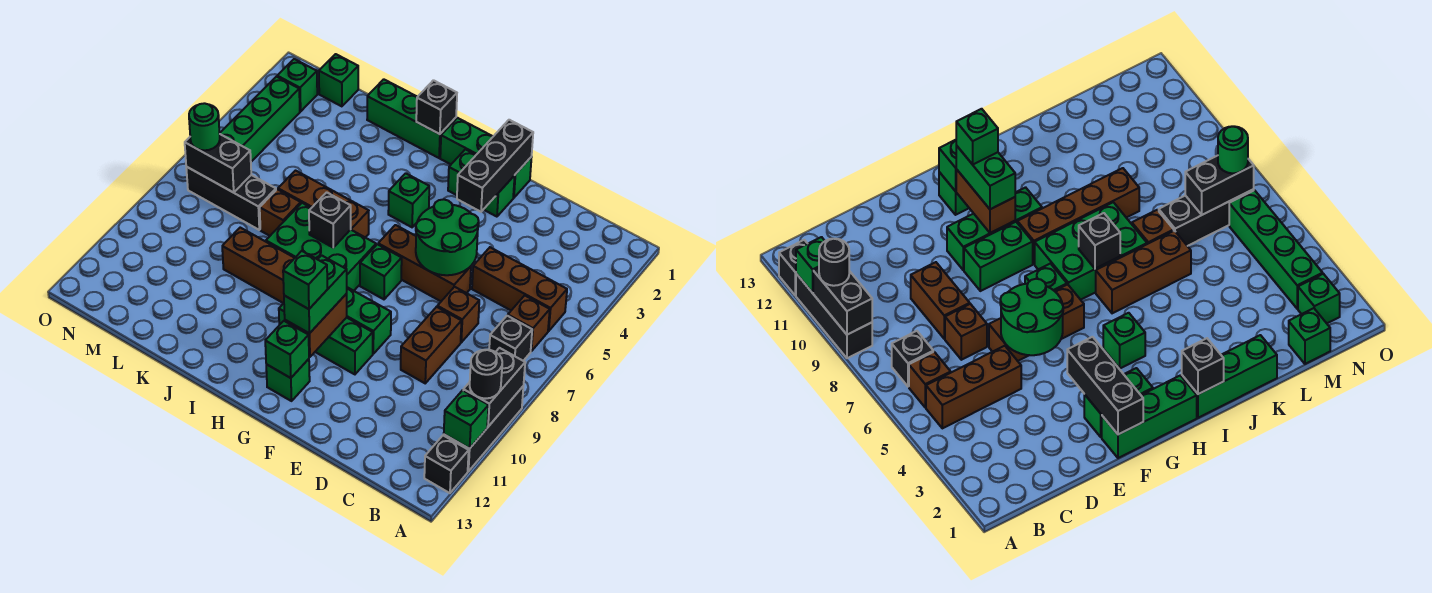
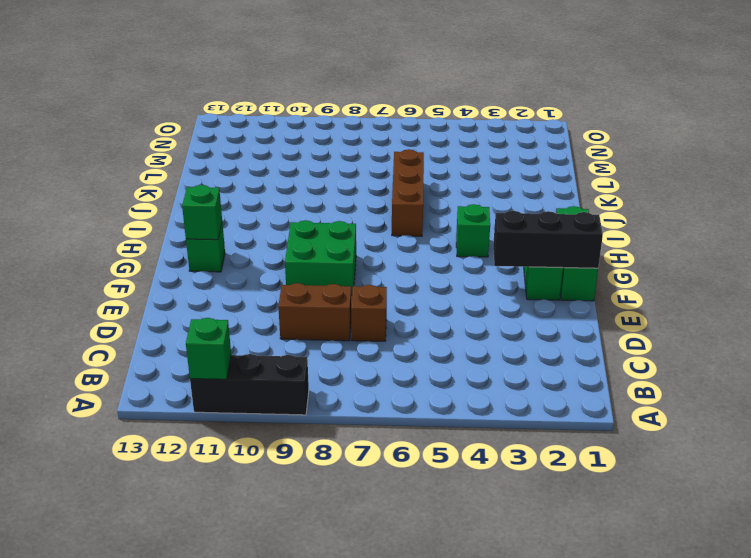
green 2x2 brick [285,220,356,296] -> green 1x2 brick [346,287,391,354]
none -> black 1x1 brick [424,435,469,493]
none -> brown 1x3 brick [472,247,567,331]
none -> brown 1x1 brick [508,295,550,351]
none -> black 1x1 brick [489,316,532,361]

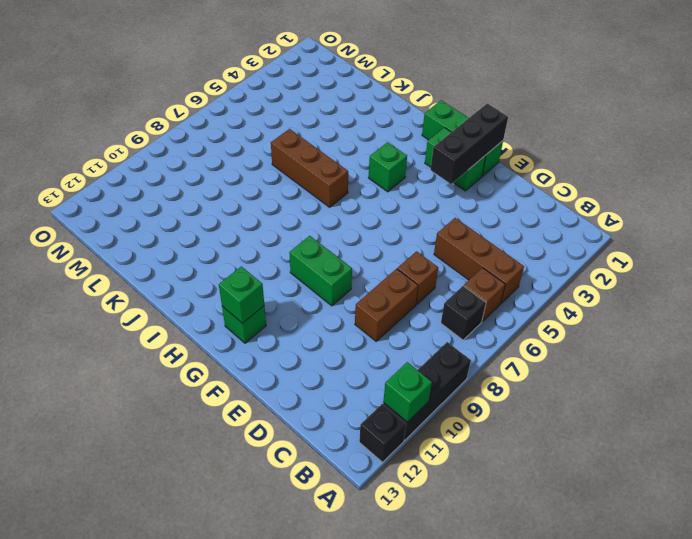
none -> brown 1x3 brick [378,225,471,301]
none -> green 1x3 brick [279,303,373,374]
none -> green 1x1 brick [360,244,402,299]
none -> green 2x3 brick [266,203,376,291]

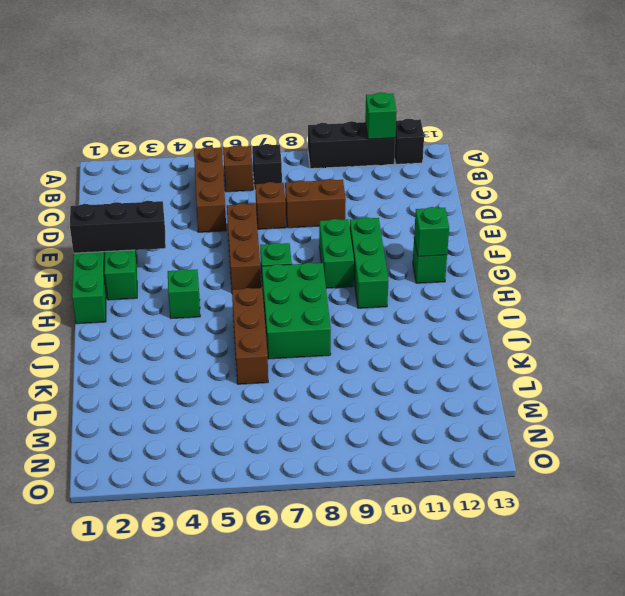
none -> brown 1x4 brick [222,228,294,303]
none -> green 1x3 brick [367,79,456,158]
none -> brown 1x1 brick [260,189,301,236]
none -> black 1x3 brick [186,167,276,230]

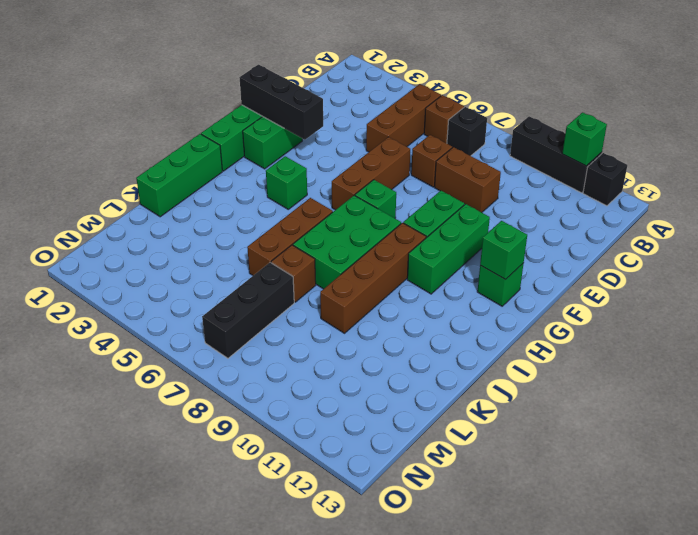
none -> green 1x1 brick [319,54,358,106]
none -> green 1x1 brick [277,59,317,111]
none -> green 1x4 brick [220,77,300,162]
none -> black 1x2 brick [463,348,525,427]

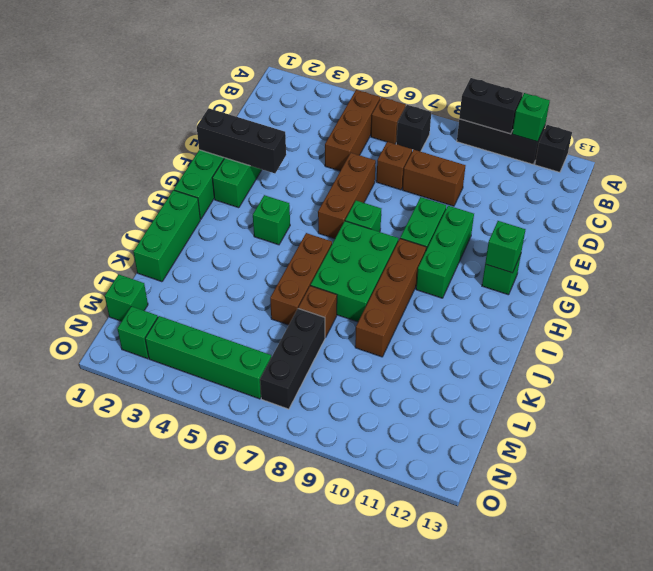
none -> green 2x2 round brick [416,199,479,275]
none -> brown 1x2 brick [285,294,347,357]
none -> black 1x1 brick [416,80,457,134]
none -> black 1x1 brick [309,192,351,247]

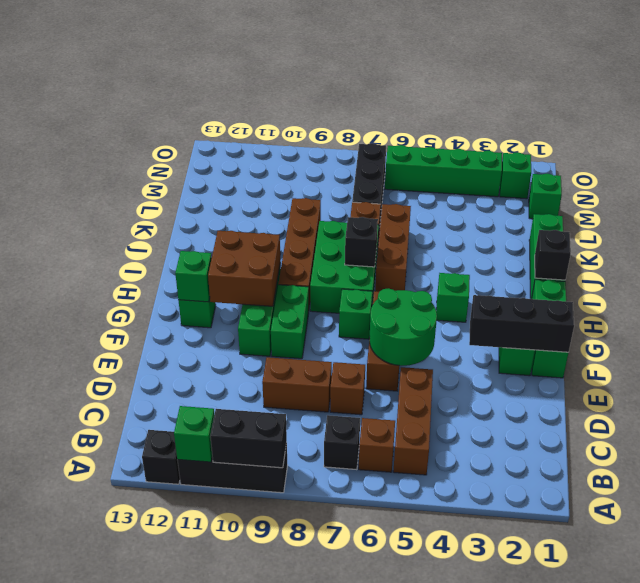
brown 2x2 brick [208,231,280,306] -> brown 1x2 brick [285,294,347,357]
none -> black 1x2 brick [185,134,251,193]
none -> black 1x1 round brick [470,350,502,399]
none -> green 1x2 brick [284,255,347,334]
none -> green 1x1 round brick [189,103,220,150]

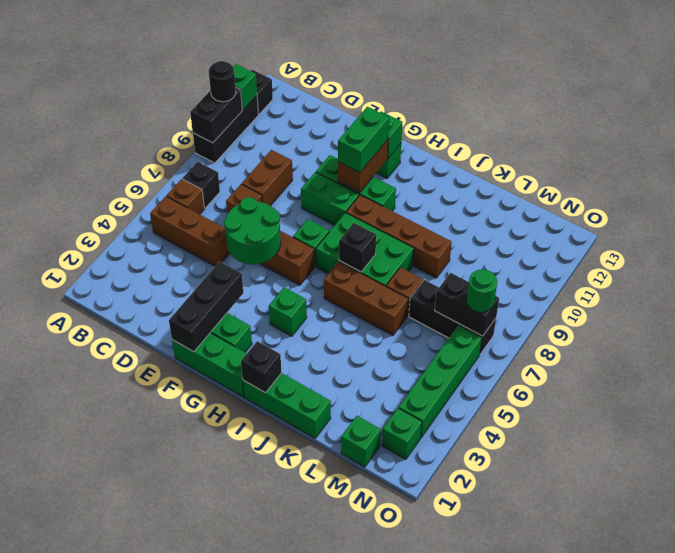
none -> green 1x1 brick [283,251,327,309]

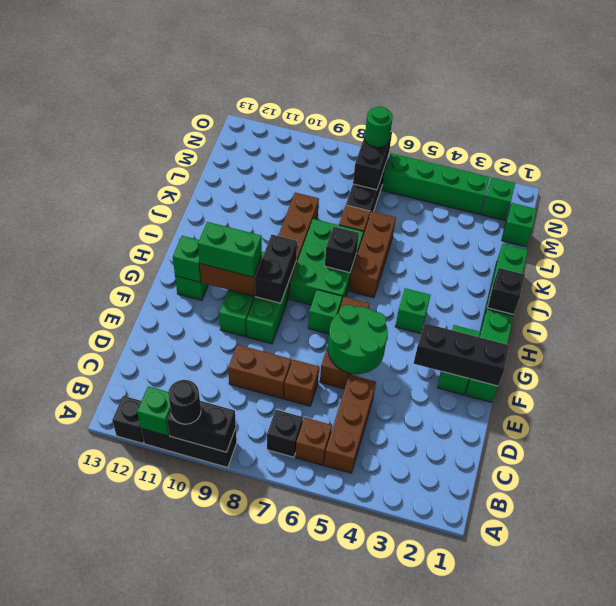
black 1x2 brick [255,235,297,303] -> none
none -> green 1x1 brick [283,251,327,309]

